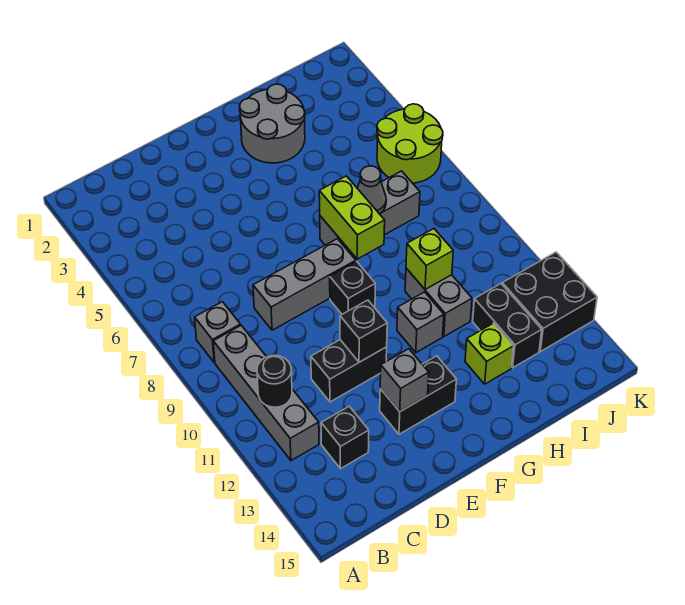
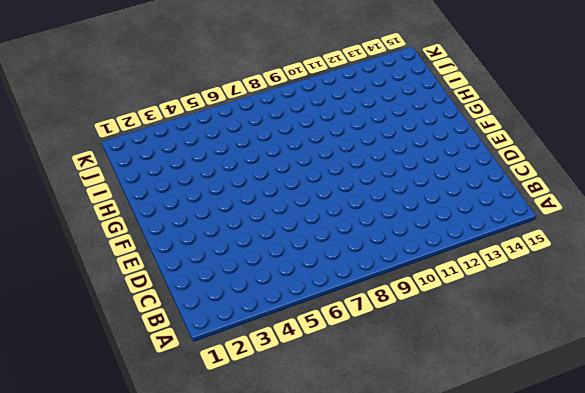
none -> grey 1x1 brick [195,302,241,363]
none -> grey 1x4 brick [213,325,319,461]
none -> black 1x1 brick [321,406,369,469]

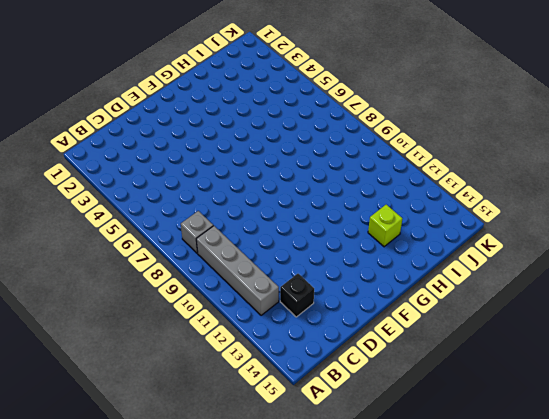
none -> grey 1x3 brick [253,239,356,330]
none -> black 1x2 brick [311,340,387,402]
none -> black 1x2 brick [380,356,457,434]

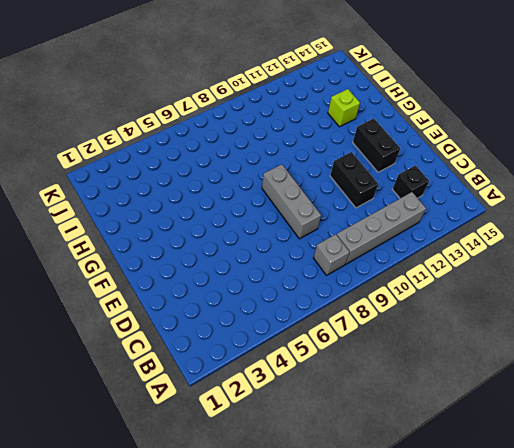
none -> black 1x1 brick [330,262,375,314]
none -> grey 2x2 round brick [240,84,305,163]
none -> grey 1x3 brick [320,171,420,254]

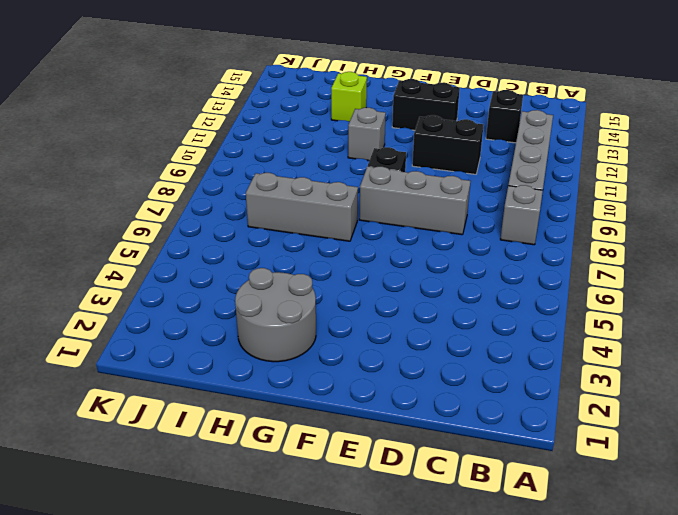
none -> grey 1x2 brick [405,268,472,336]
none -> black 1x2 brick [473,284,542,368]
none -> lime 2x2 round brick [377,104,443,183]

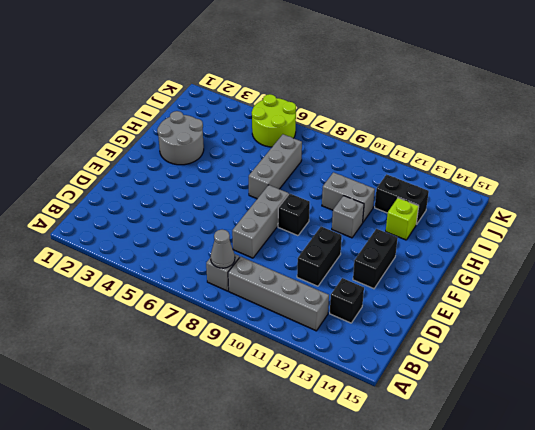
grey 1x1 cone [211,230,235,268] -> grey 1x1 cone moved to [357,166,386,214]
none -> black 2x2 brick [502,252,597,352]
none -> black 1x1 round brick [257,355,292,407]
none -> black 1x1 brick [340,300,387,362]

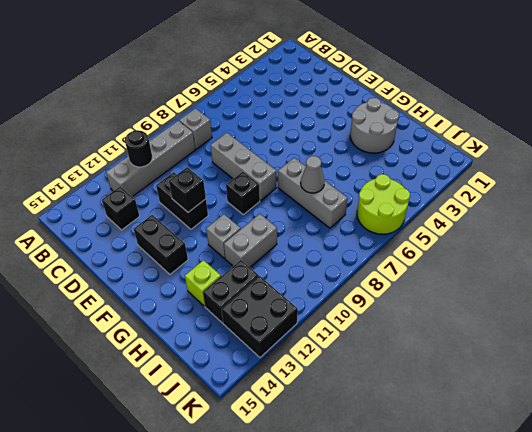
none -> grey 1x1 brick [380,349,429,411]
none -> lime 1x2 brick [319,176,385,259]
none -> lime 1x1 brick [406,229,453,290]

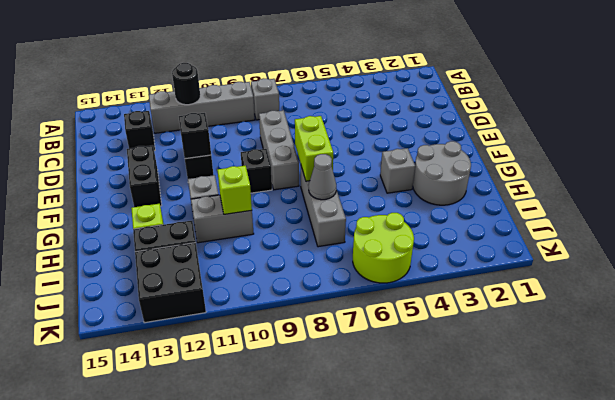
lime 1x2 brick [295,116,333,181] -> lime 1x2 brick turned to [319,176,385,259]
grey 1x1 brick [380,148,415,193] -> grey 1x1 brick moved to [380,349,429,411]

